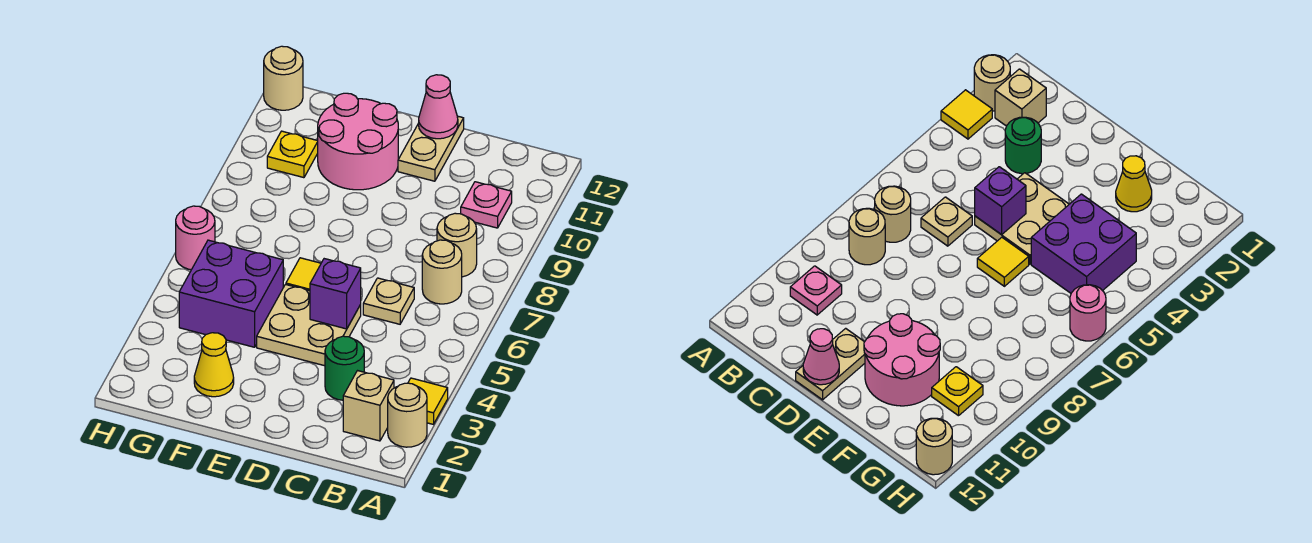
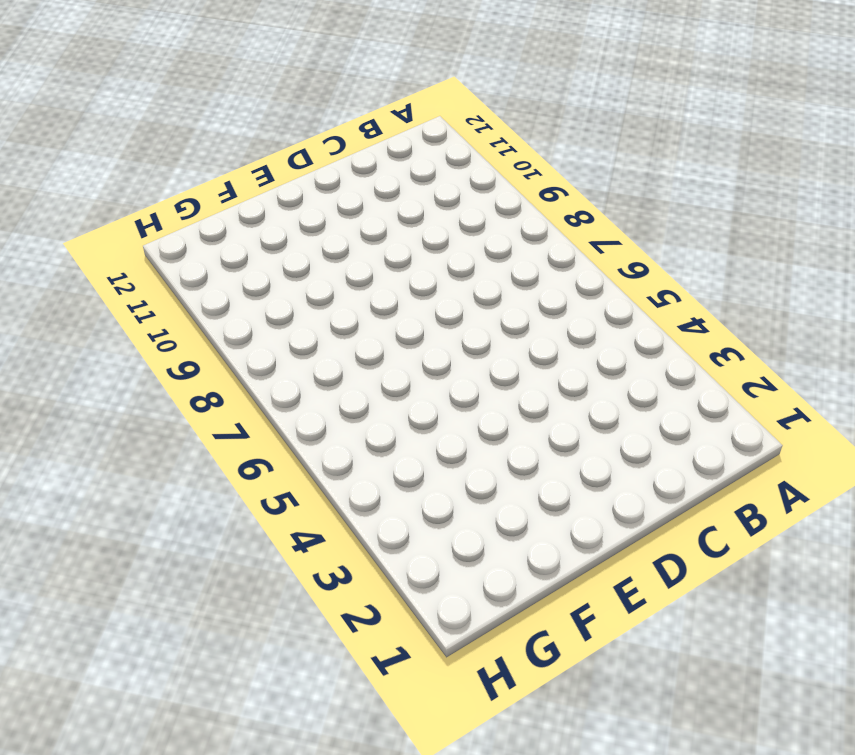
none -> tan 1x1 round brick [388,383,427,447]
none -> yellow 1x1 tile [408,378,448,424]
none -> tan 1x1 brick [343,371,394,441]

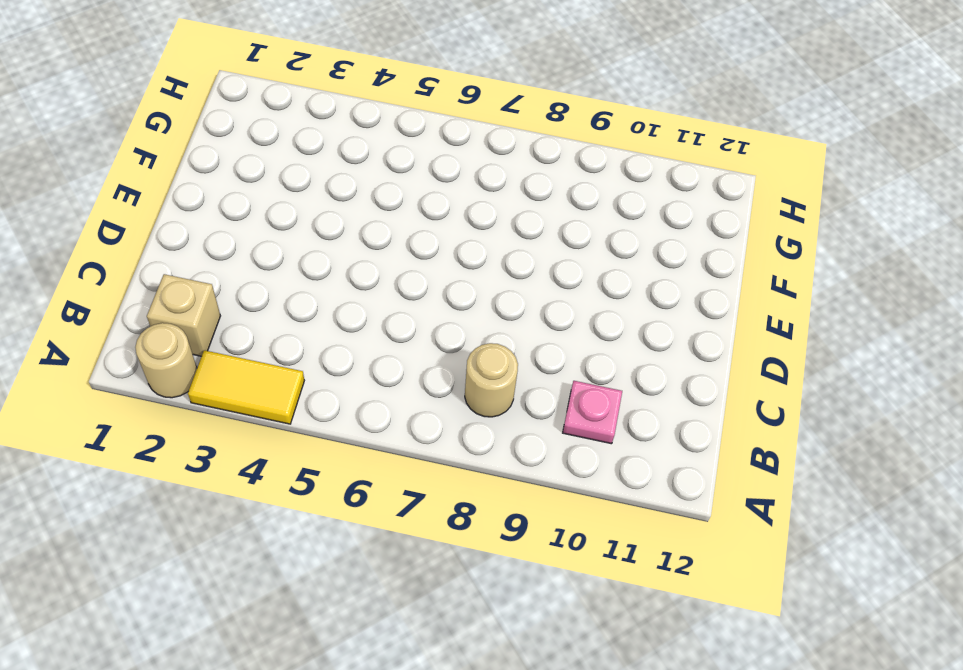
yellow 1x2 tile [188,350,304,424] -> yellow 1x1 tile [408,378,448,424]
none -> tan 1x1 round brick [422,240,462,304]
none -> green 1x1 round brick [325,336,364,400]
none -> tan 1x1 plate [363,278,414,324]

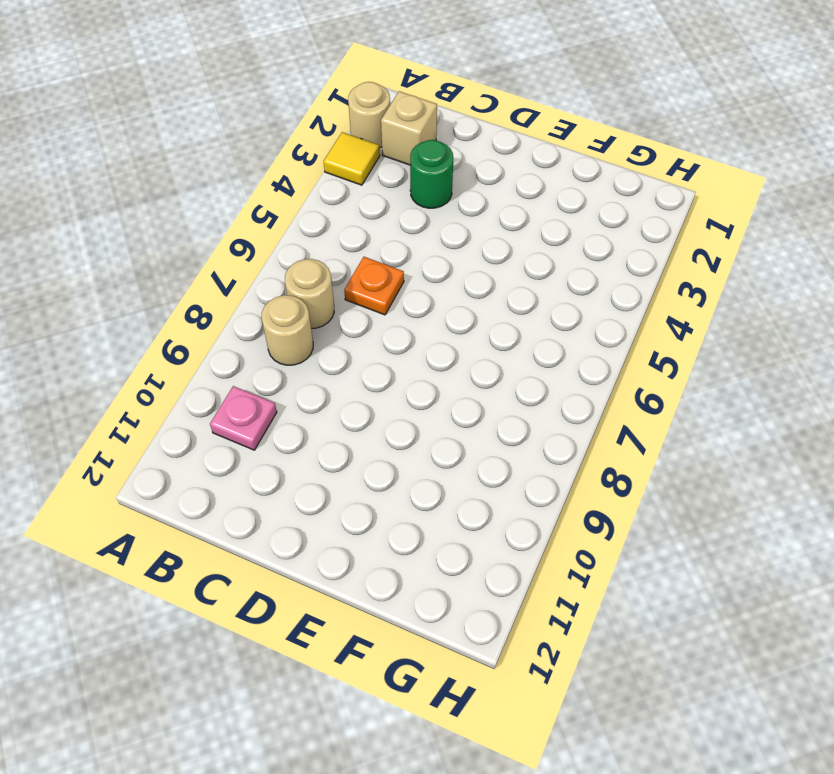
orange 1x1 plate [344,257,404,315] -> tan 1x1 plate [363,278,414,324]
none -> tan 2x2 plate [257,284,361,366]
none -> tan 1x2 plate [398,116,464,181]
none -> yellow 1x1 tile [286,258,321,291]

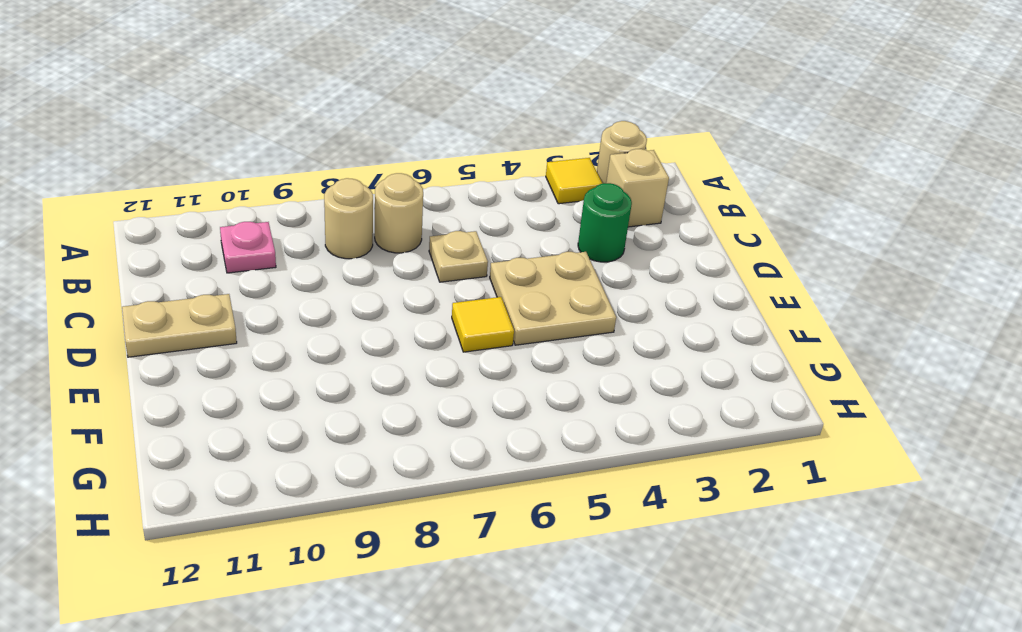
none -> pink 2x2 round brick [318,93,398,190]
none -> yellow 1x1 cone [194,333,234,397]
none -> purple 2x2 brick [179,240,283,347]

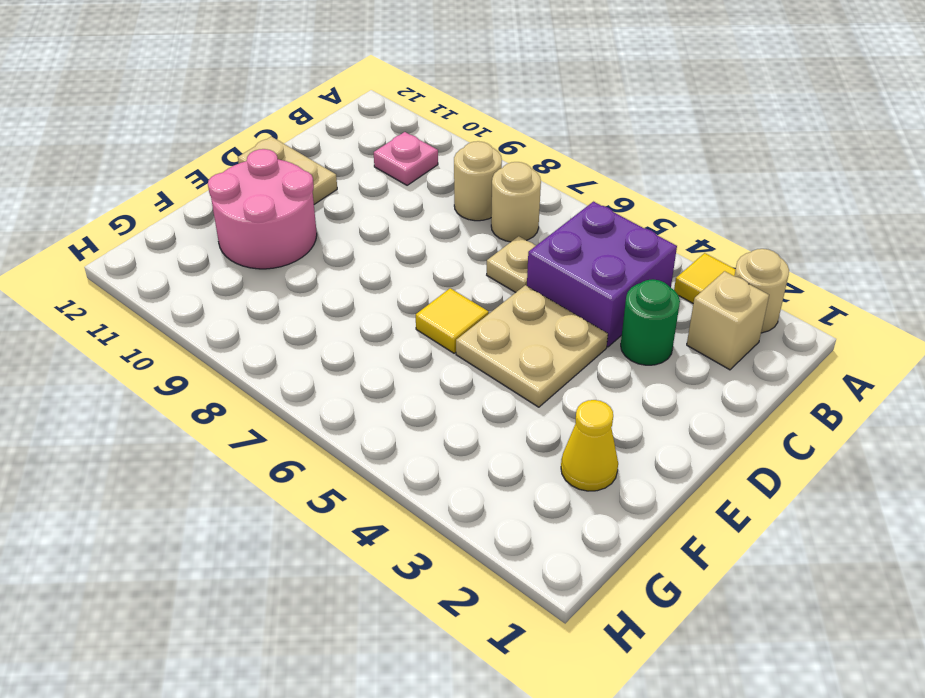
purple 2x2 brick [527,202,677,347] -> purple 2x2 brick moved to [179,240,283,347]
none -> yellow 1x1 plate [267,131,318,178]
none -> pink 1x1 round brick [176,206,215,270]
none -> tan 1x1 round brick [264,46,303,110]

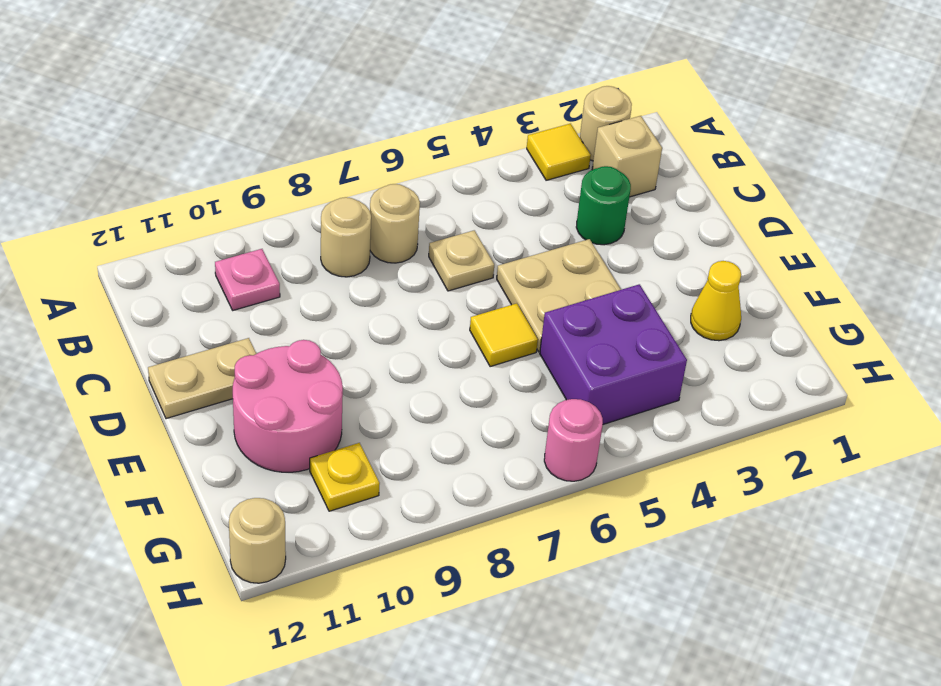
none -> purple 1x1 brick [310,259,361,329]
none -> pink 1x1 cone [419,75,458,139]

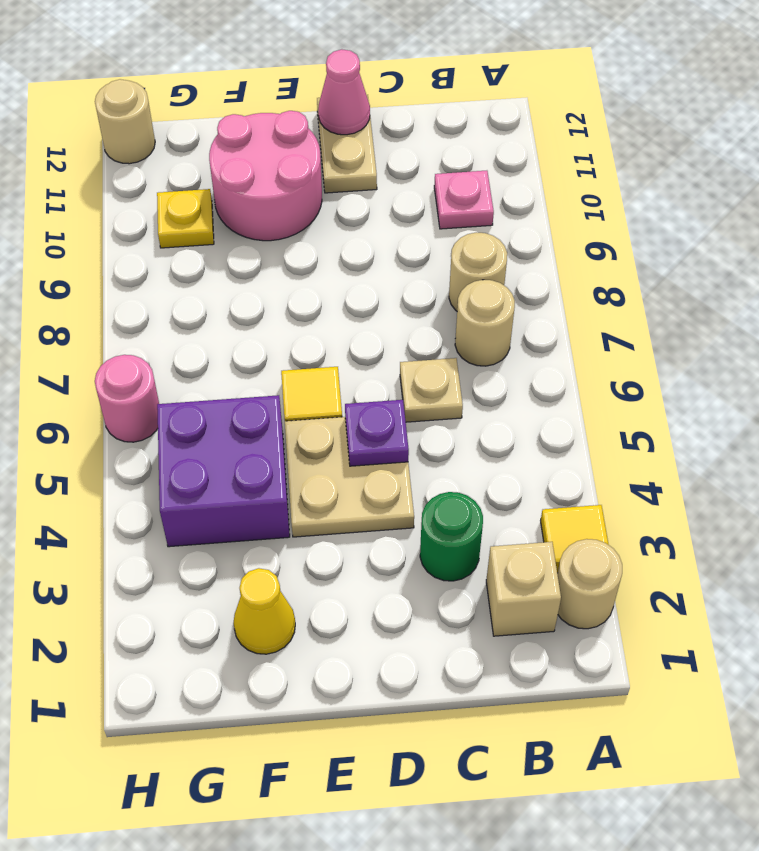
purple 1x1 plate [345,400,409,466] -> purple 1x1 brick [310,259,361,329]

